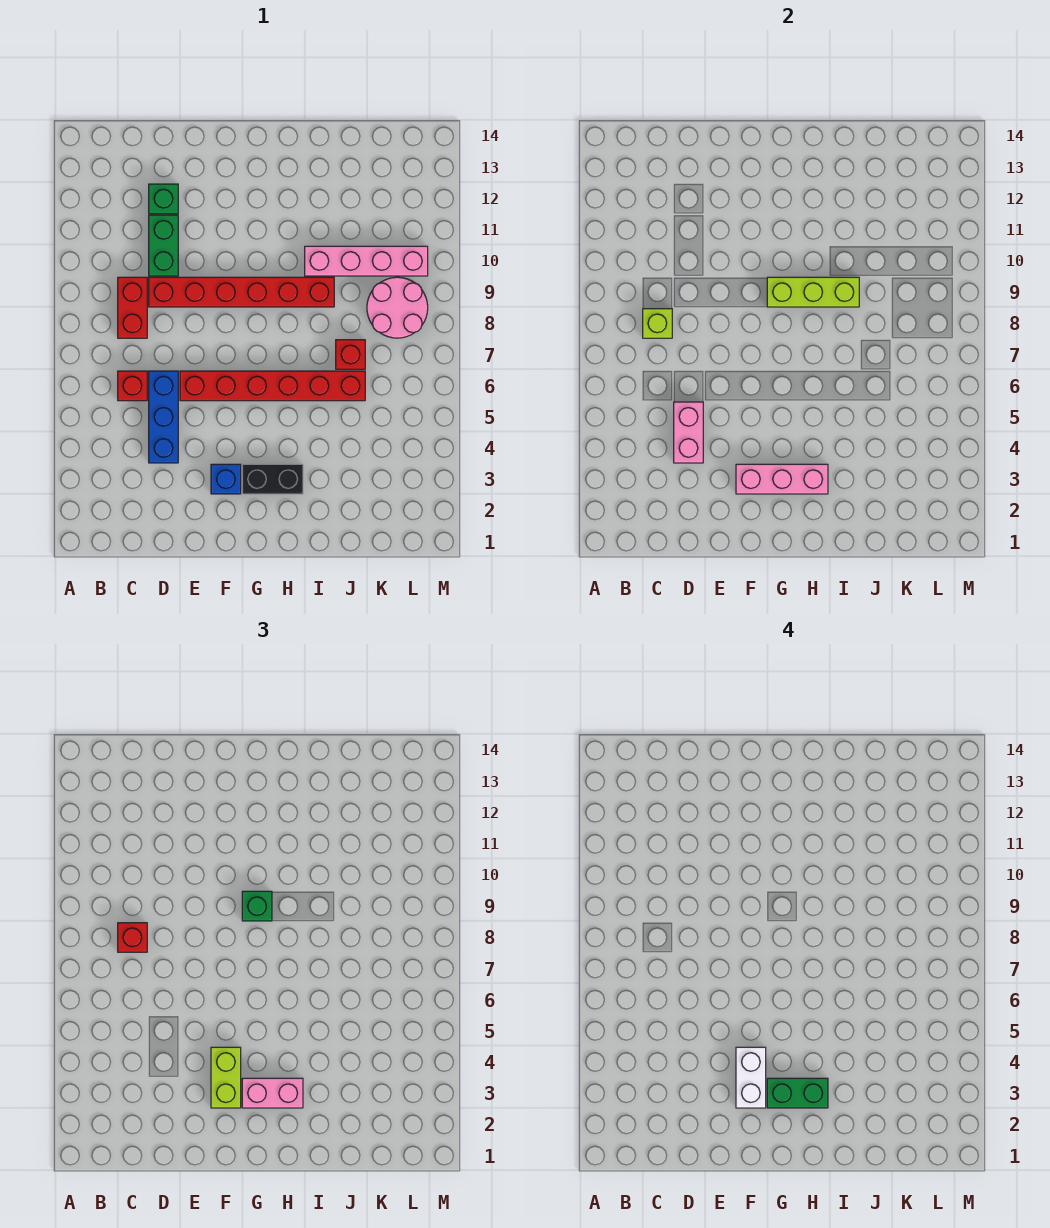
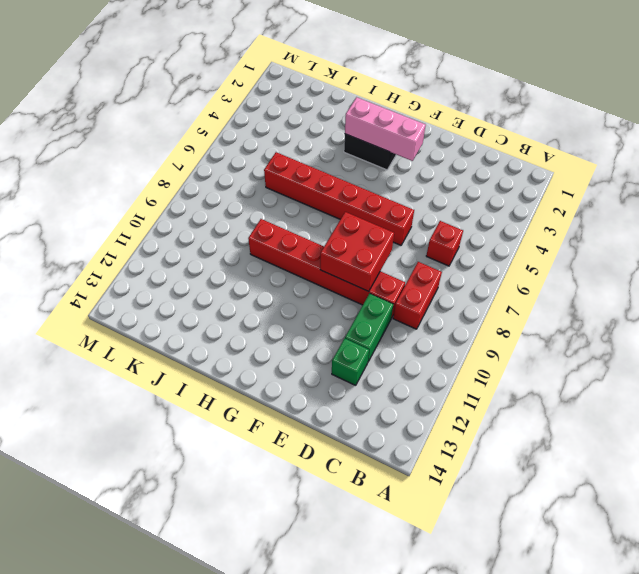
red 2x2 brick [320,212,394,291] -> none
none -> blue 1x3 brick [149,371,178,463]
none -> blue 1x1 brick [211,464,241,494]
none -> pink 1x4 brick [305,246,428,276]

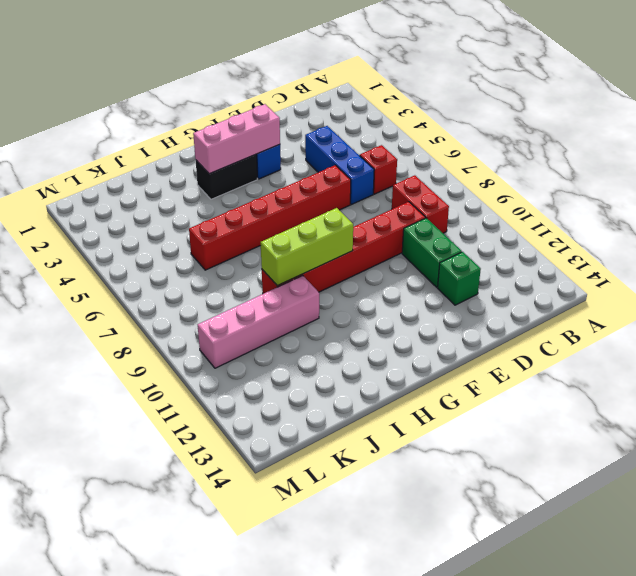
none -> red 1x1 brick [336,340,365,369]
none -> pink 2x2 round brick [367,277,428,338]
none -> lime 1x1 brick [643,309,672,338]

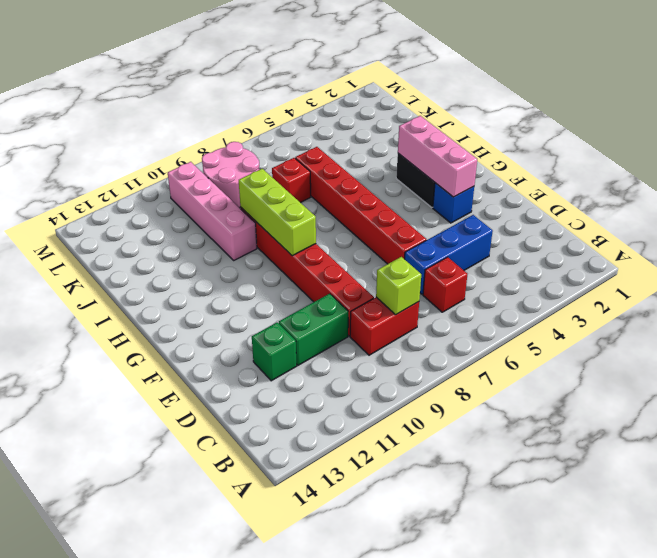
none -> pink 1x2 brick [674,402,703,463]
none -> red 1x1 brick [118,923,147,952]
none -> lime 1x2 brick [211,1047,241,1108]

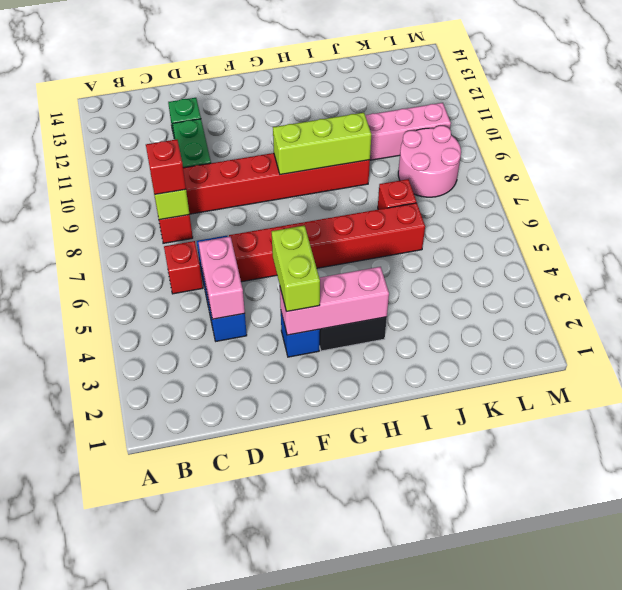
none -> pink 1x2 brick [242,1078,303,1108]
none -> green 1x1 brick [242,891,272,921]
none -> white 1x2 brick [736,1047,766,1108]

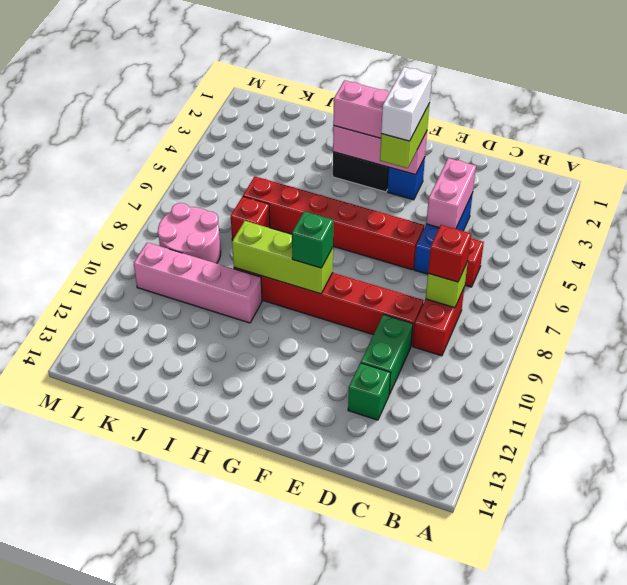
none -> green 1x2 brick [767,1078,828,1108]

